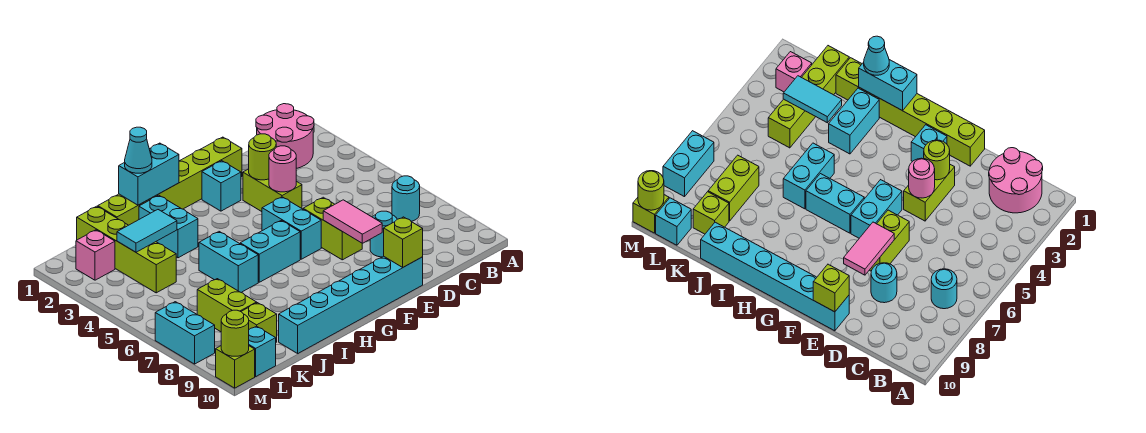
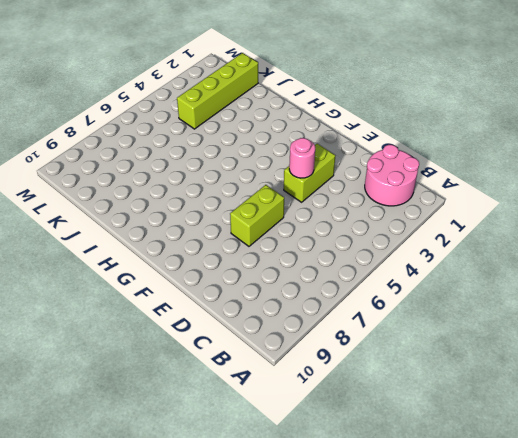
none -> cyan 1x1 round brick [392,176,420,222]
none -> cyan 1x1 round brick [370,211,397,257]
none -> lime 1x6 brick [98,137,242,225]

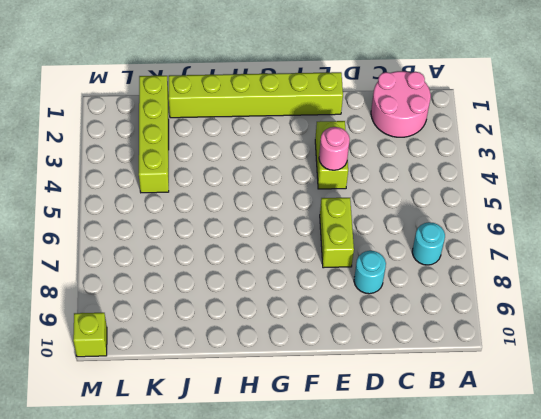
none -> cyan 1x6 brick [279,256,423,353]
none -> cyan 1x1 brick [202,161,241,211]
none -> cyan 1x2 brick [262,197,321,259]

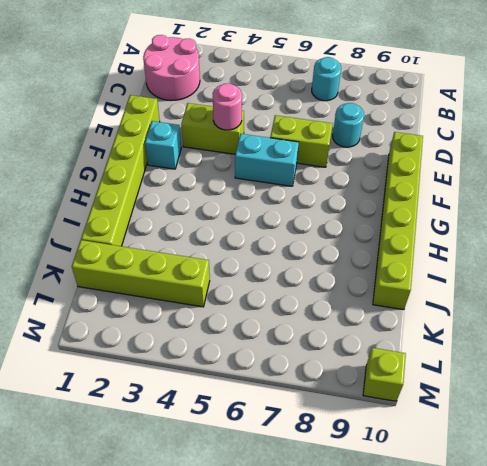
lime 1x6 brick [373,132,423,310] -> cyan 1x6 brick [279,256,423,353]
none -> cyan 1x2 brick [240,221,300,282]
none -> cyan 1x2 brick [139,195,198,258]
none -> cyan 1x2 brick [199,232,258,293]

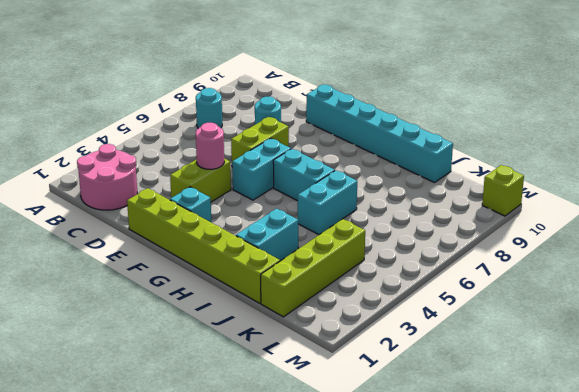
none -> lime 1x2 brick [197,279,257,332]
none -> lime 1x1 brick [241,303,277,342]
none -> pink 1x1 brick [76,230,115,280]

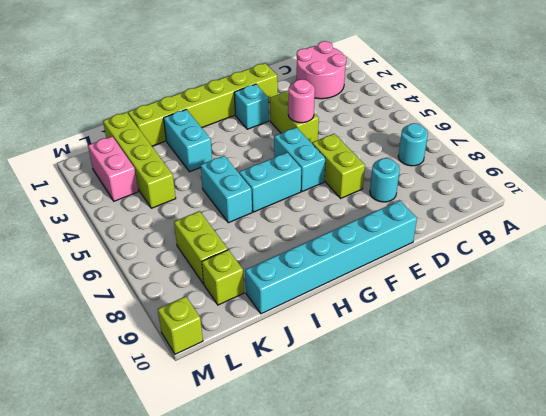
pink 1x2 brick [88,137,138,201] -> pink 1x1 brick [76,230,115,280]
none -> cyan 1x1 brick [249,326,276,377]
none -> cyan 1x2 brick [155,302,215,364]
none -> lime 1x1 round brick [249,134,276,180]

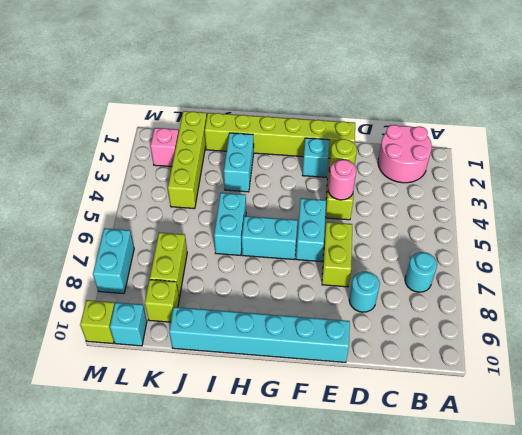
none -> pink 1x2 tile [323,200,382,244]
none -> lime 1x1 brick [384,217,423,268]
none -> cyan 1x2 brick [119,143,179,205]

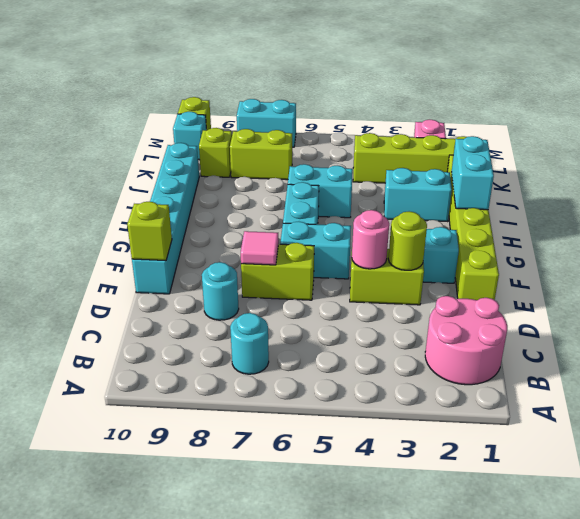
pink 1x1 tile [241,231,279,265] -> pink 1x2 tile [323,200,382,244]
none -> cyan 1x2 tile [117,210,177,252]
none -> lime 1x1 round brick [221,310,249,356]
none -> cyan 1x1 cone [125,127,152,173]

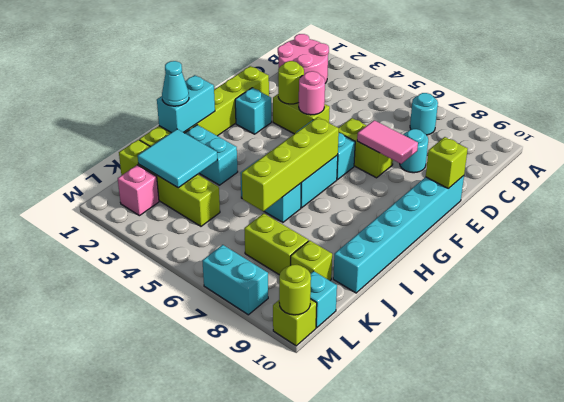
lime 1x4 brick [242,117,339,211] -> none
cyan 2x2 tile [138,129,217,188] -> cyan 1x2 tile [117,210,177,252]

